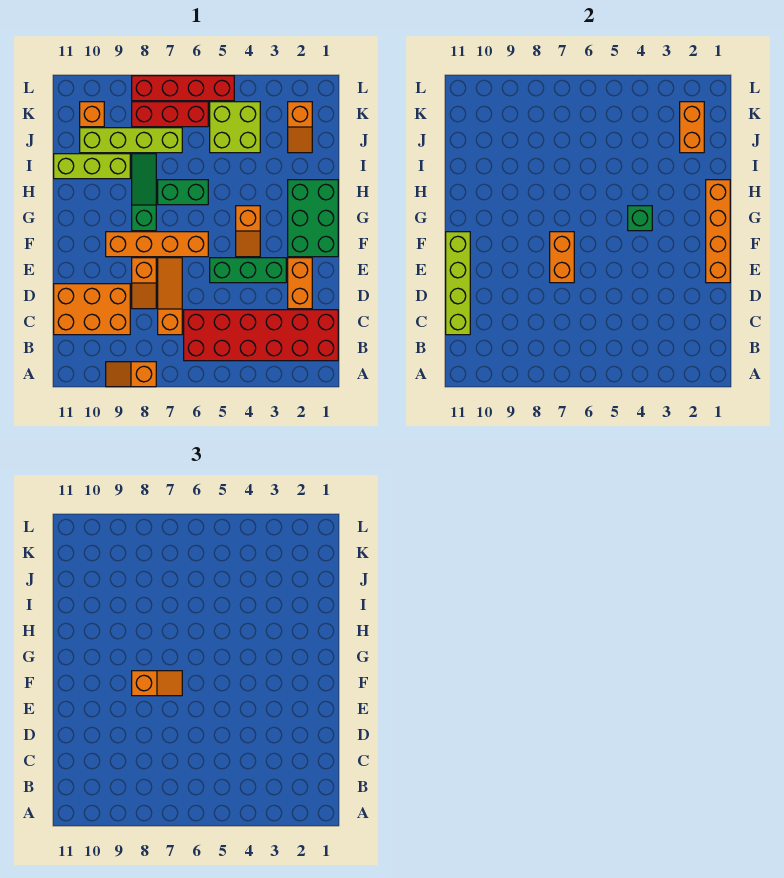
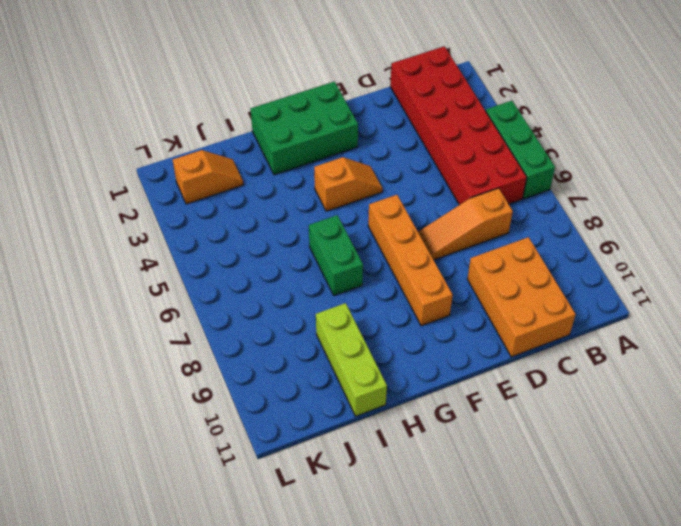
green 1x3 brick [486,101,555,199] -> green 1x3 brick moved to [210,258,286,283]
none -> orange 1x2 slope [106,362,156,387]
none -> orange 1x2 brick [288,258,312,309]
none -> orange 1x2 slope [132,258,156,309]

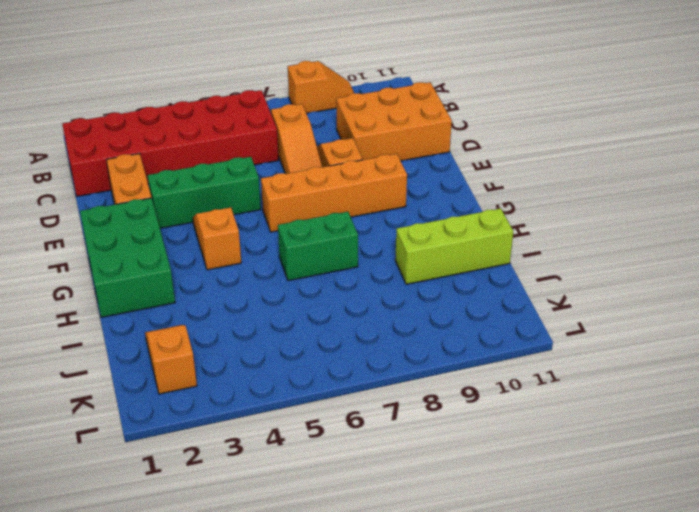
none -> green 1x3 slope [132,154,156,231]
none -> lime 2x2 brick [210,102,260,153]
none -> lime 1x4 brick [80,128,182,153]

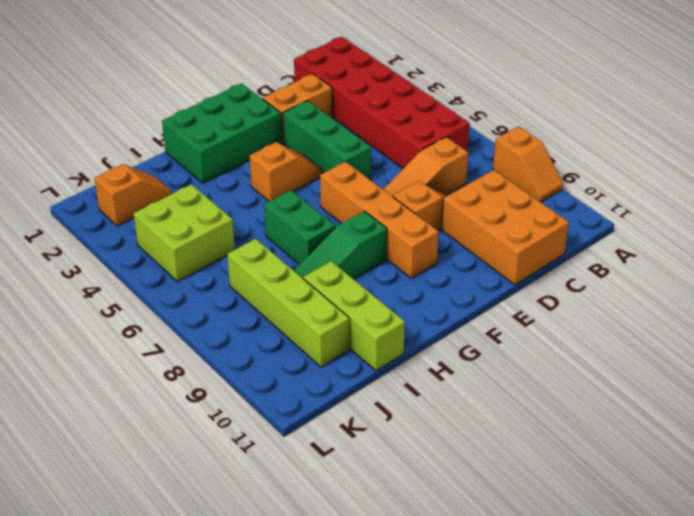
none -> red 1x3 brick [132,102,208,127]
none -> orange 1x1 brick [80,102,104,127]
none -> red 1x4 brick [132,76,234,101]

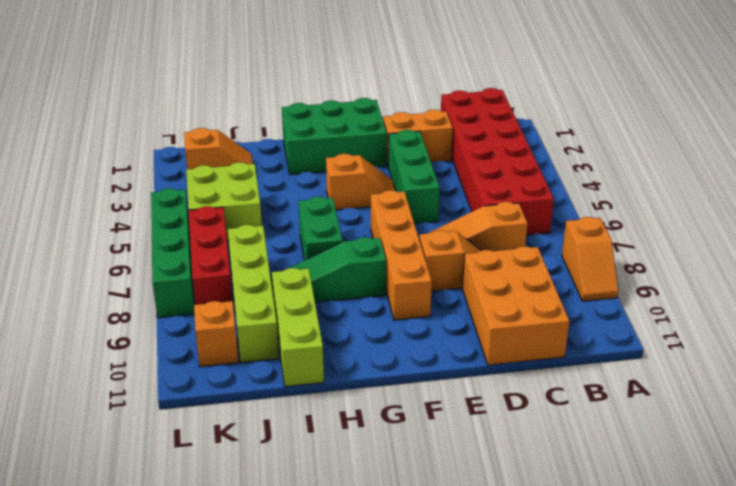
green 1x4 brick [151,188,194,318] -> red 1x4 brick [132,76,234,101]
none -> lime 1x4 brick [446,232,470,335]
none -> orange 1x4 brick [706,180,730,283]
none -> orange 1x2 brick [550,232,574,283]

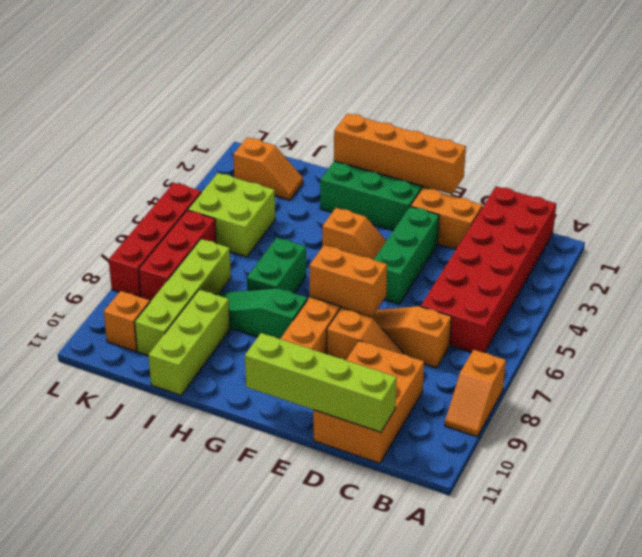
none -> green 1x1 brick [628,206,652,231]
none -> orange 1x2 brick [680,102,704,153]
none -> orange 1x2 slope [132,671,182,696]

